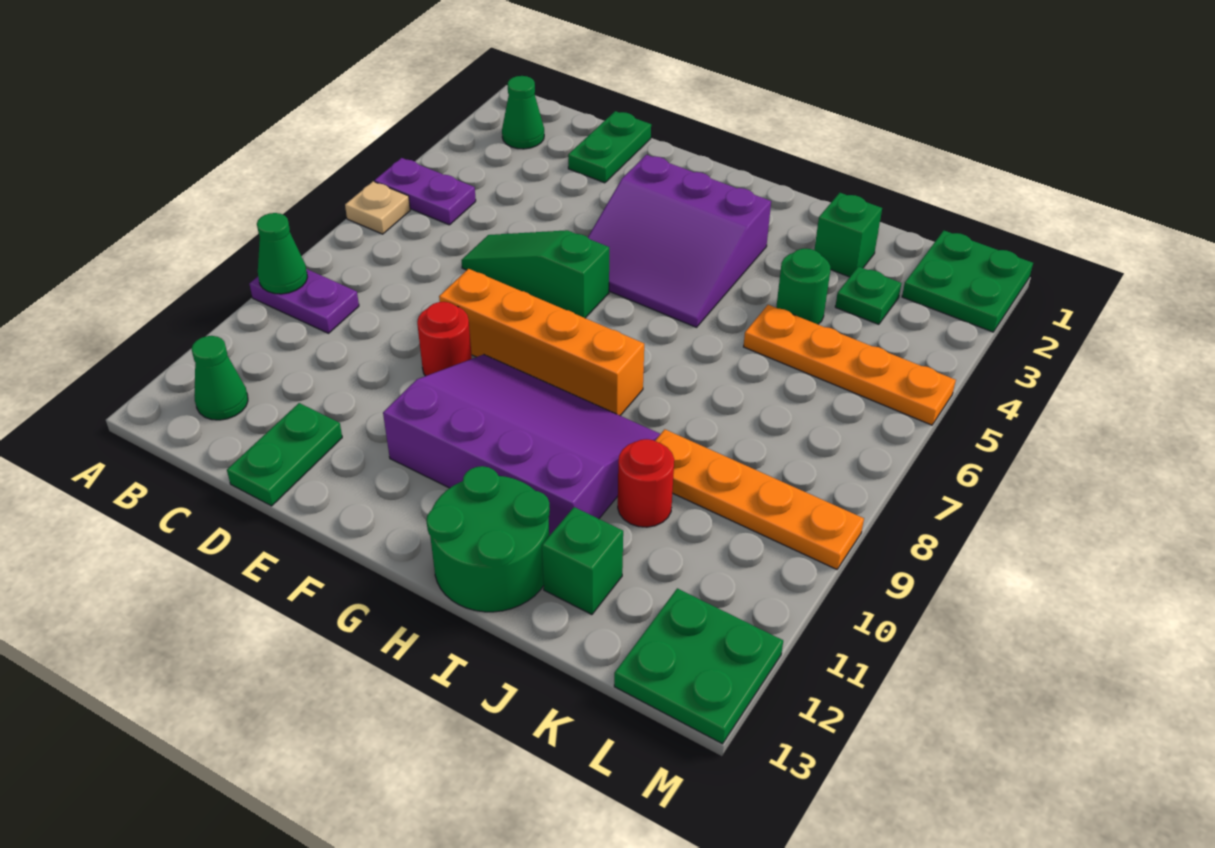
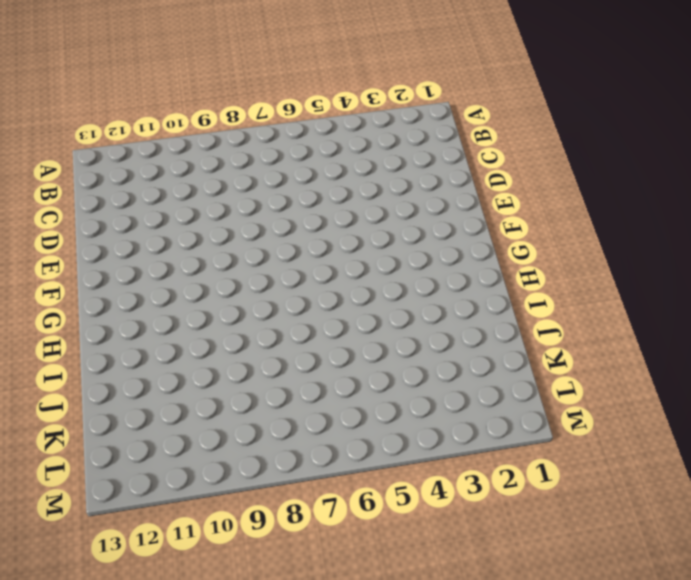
none -> purple 1x2 plate [375,158,476,225]
none -> tan 1x1 plate [345,181,410,234]
none -> purple 1x2 plate [250,269,359,333]

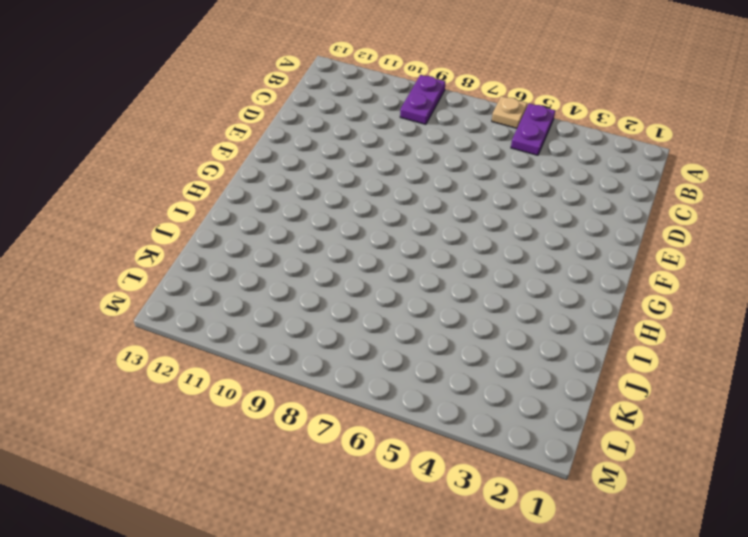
none -> green 1x1 cone [502,76,544,149]
none -> green 1x1 cone [191,336,248,420]
none -> green 1x2 plate [568,111,651,183]

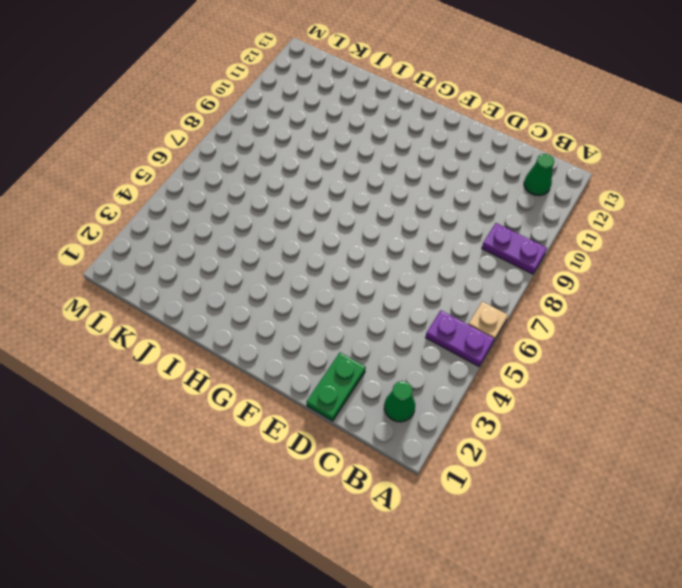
none -> green 1x3 slope [461,230,609,318]
none -> green 1x2 plate [227,403,342,506]
none -> orange 1x4 brick [439,269,644,415]

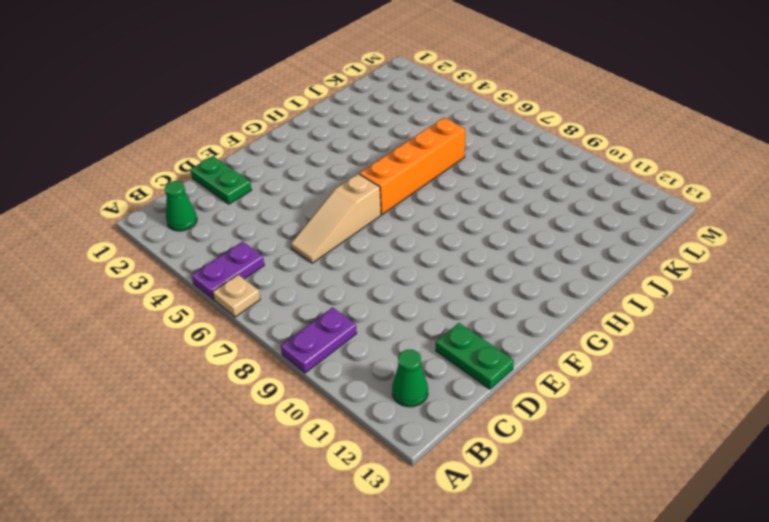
tan 1x3 slope [291,174,381,263] -> green 1x3 slope [461,230,609,318]
orange 1x4 brick [359,118,466,215] -> orange 1x4 brick moved to [439,269,644,415]
none -> red 1x1 round brick [417,302,472,376]
none -> purple 3x3 slope [588,155,771,327]
none -> purple 3x4 slope [383,354,660,536]

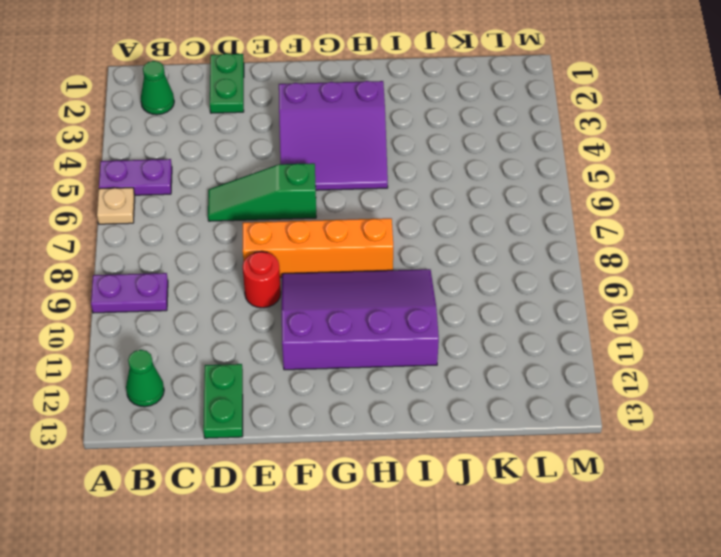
none -> green 2x2 round brick [426,466,550,612]
none -> green 1x1 brick [814,193,882,277]
none -> green 1x1 round brick [776,249,830,324]

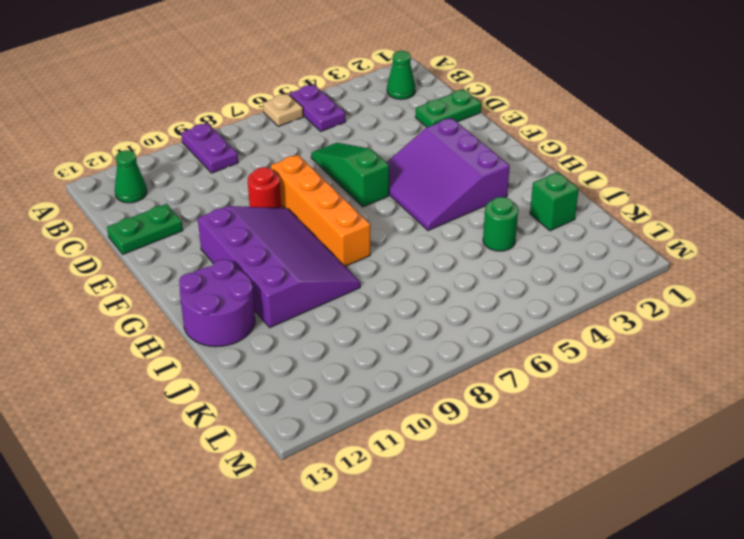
purple 2x2 round brick [179,259,255,347] -> green 2x2 round brick [426,466,550,612]
none -> orange 1x4 plate [744,305,956,425]
none -> orange 1x4 plate [655,429,864,569]
none -> red 1x1 round brick [618,439,674,527]

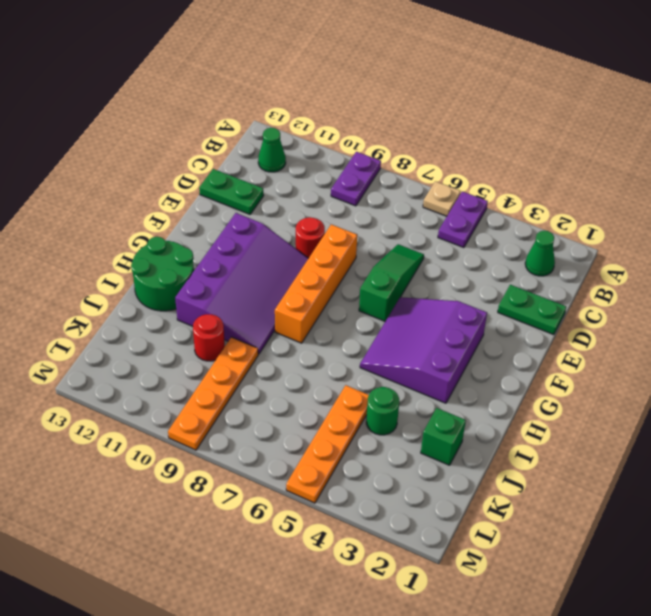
none -> green 1x1 brick [542,507,623,615]
none -> green 1x1 plate [835,267,901,324]
none -> green 2x2 plate [902,231,1033,332]

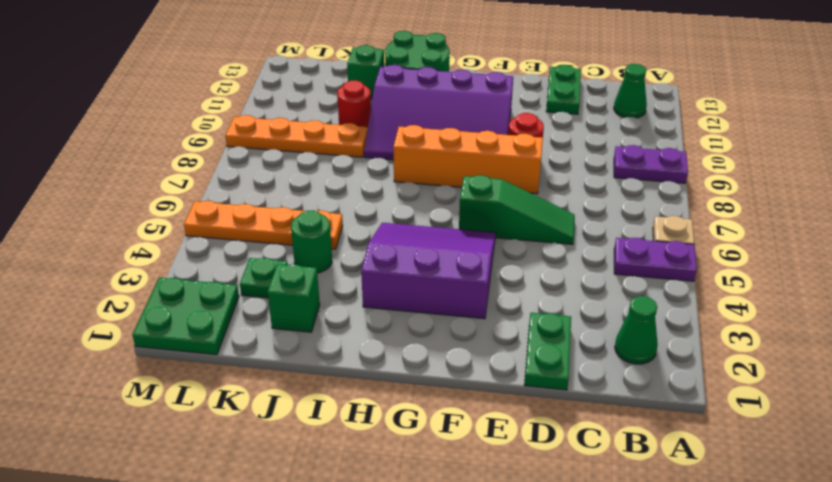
none -> green 2x2 plate [614,588,783,744]
none -> green 1x1 cone [257,213,307,294]

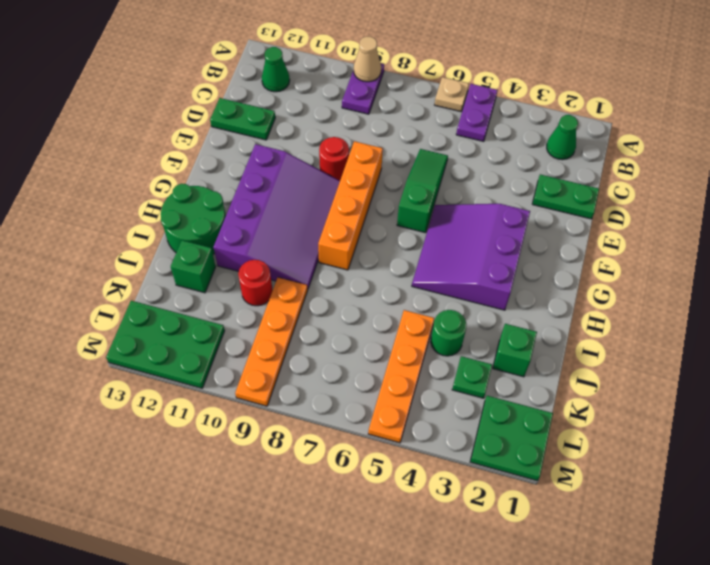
tan 1x1 cone [354,36,381,82] -> green 1x1 cone [257,213,307,294]
green 2x3 plate [106,301,225,388] -> green 2x2 plate [614,588,783,744]

